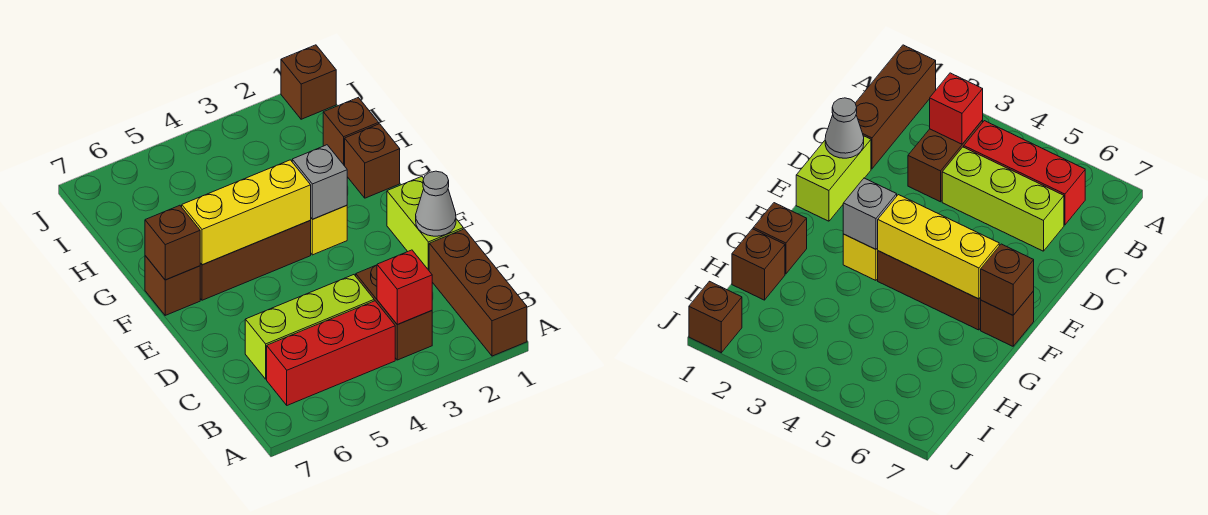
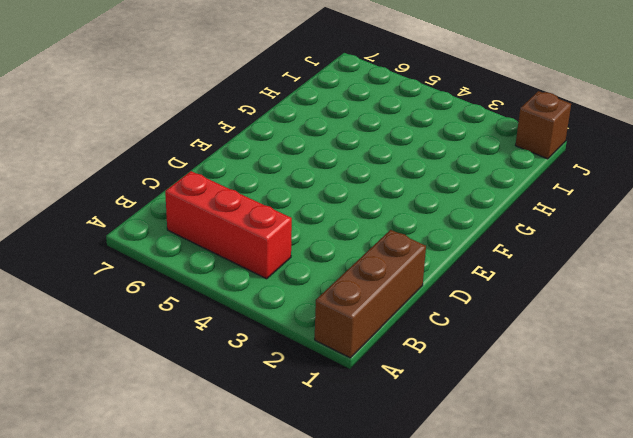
none -> brown 1x2 brick [356,265,432,360]
none -> lime 1x3 brick [245,275,374,379]
none -> lime 1x2 brick [387,177,463,270]

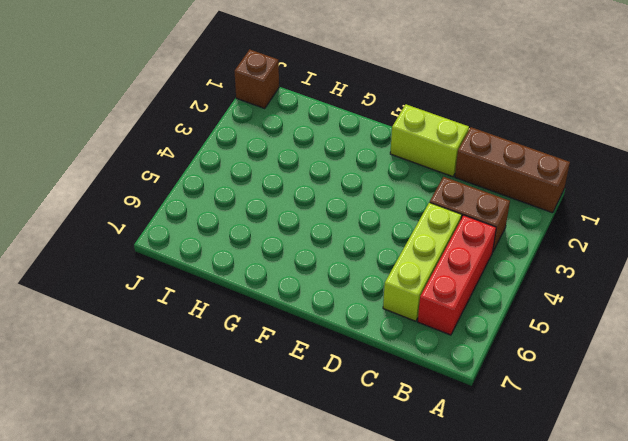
none -> yellow 1x1 brick [310,205,347,255]
none -> brown 1x3 brick [200,221,311,300]
none -> brown 1x1 brick [145,256,200,315]

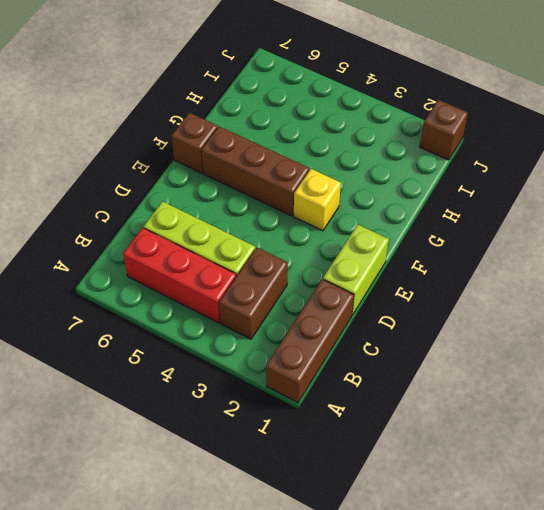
none -> brown 1x1 brick [345,124,400,198]
none -> brown 1x1 brick [323,98,379,166]
none -> red 1x1 brick [377,250,432,324]

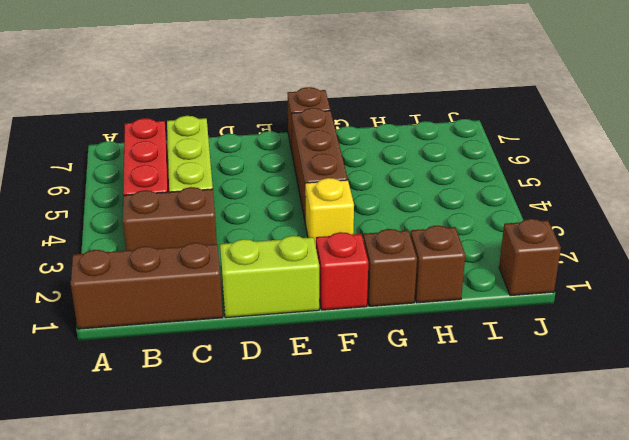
red 1x1 brick [316,232,368,310] -> red 1x1 brick moved to [377,250,432,324]
none -> grey 1x1 cone [416,171,456,236]
none -> grey 1x1 brick [292,145,347,219]
none -> yellow 1x3 brick [182,160,311,265]

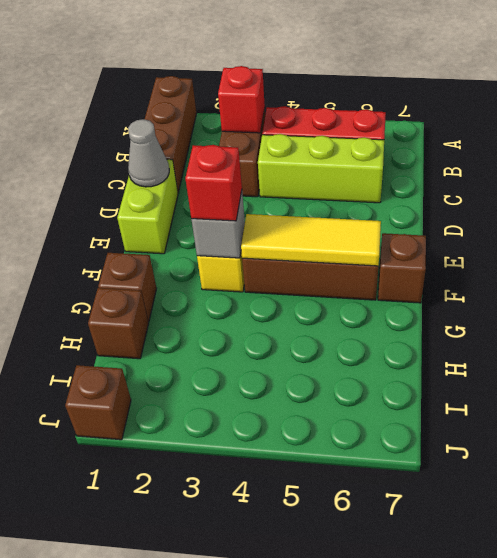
red 1x1 brick [185,145,242,221] -> none
yellow 1x3 tile [241,214,381,266] -> yellow 1x3 brick [182,160,311,265]
none -> brown 1x1 brick [145,205,200,280]

